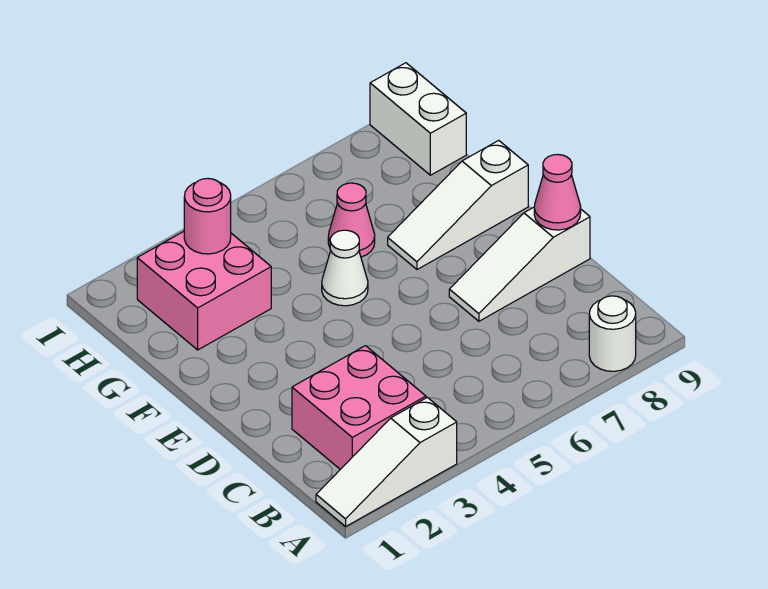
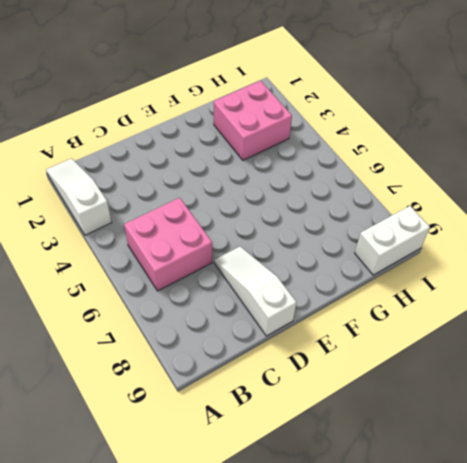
pink 2x2 brick [124,198,212,291] -> pink 2x2 brick moved to [292,346,426,469]
none -> white 1x1 round brick [589,296,636,371]
none -> white 1x1 cone [322,230,368,306]

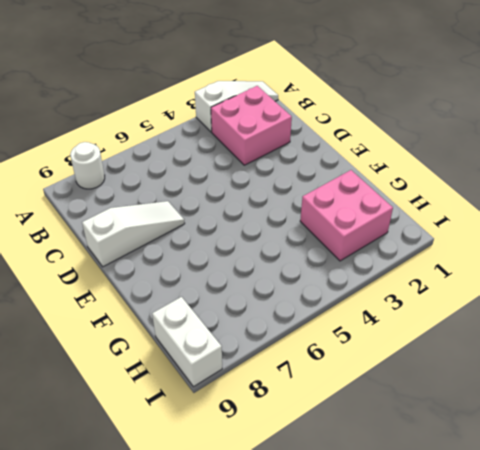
none -> white 1x1 cone [322,230,368,306]
none -> white 1x3 slope [388,140,528,269]

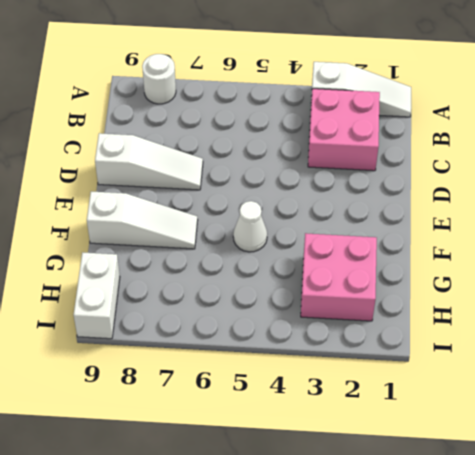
none -> pink 1x1 cone [328,183,375,257]
none -> pink 1x1 cone [534,154,581,230]

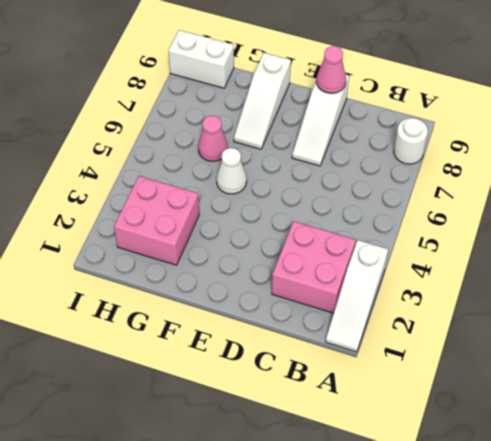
none -> pink 1x1 round brick [184,178,231,254]

